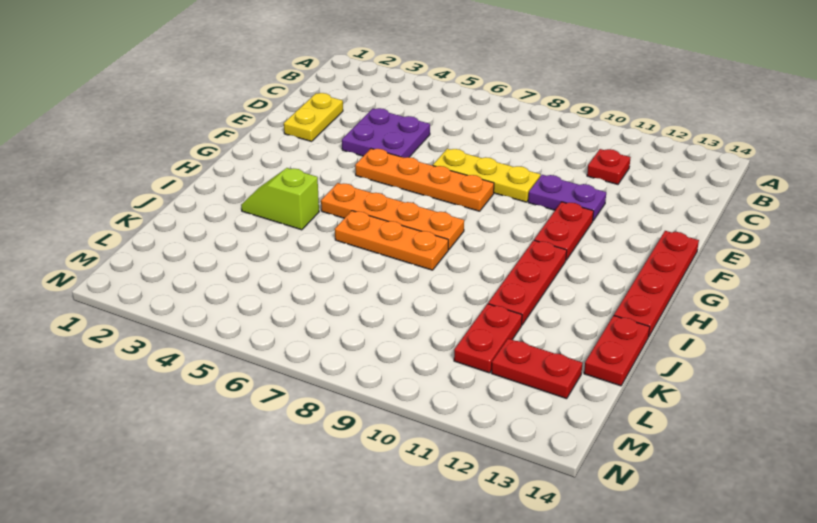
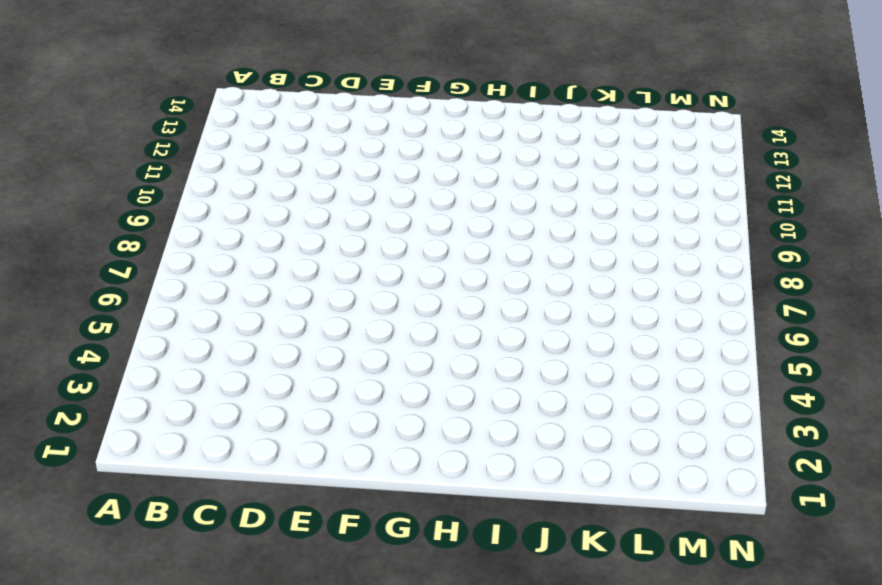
none -> red 1x1 plate [587,149,631,184]
none -> yellow 1x2 plate [284,93,343,141]
none -> purple 2x2 plate [342,108,430,158]

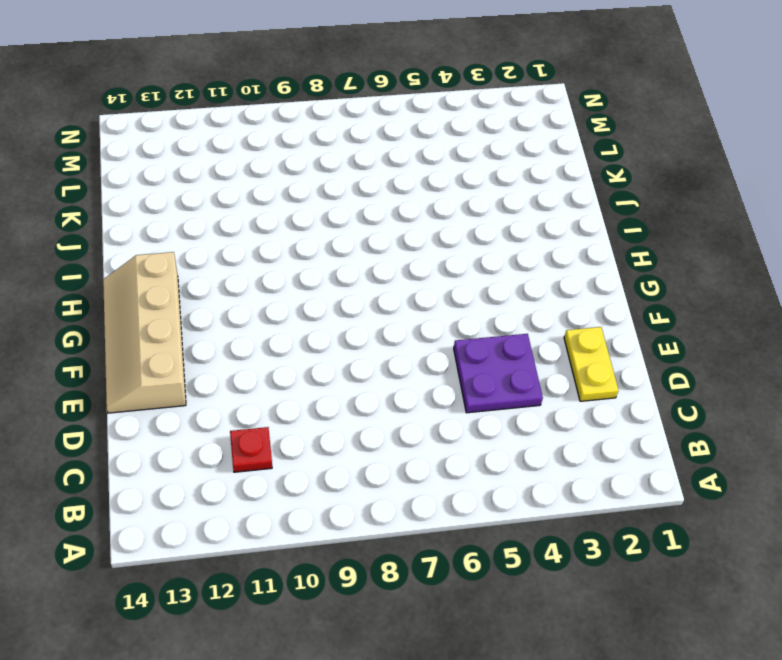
tan 2x4 slope [103,252,186,413] -> red 1x4 plate [614,231,699,337]
none -> yellow 1x3 plate [433,149,540,202]
none -> purple 1x2 plate [528,175,606,221]
none -> orange 1x4 plate [355,149,494,211]

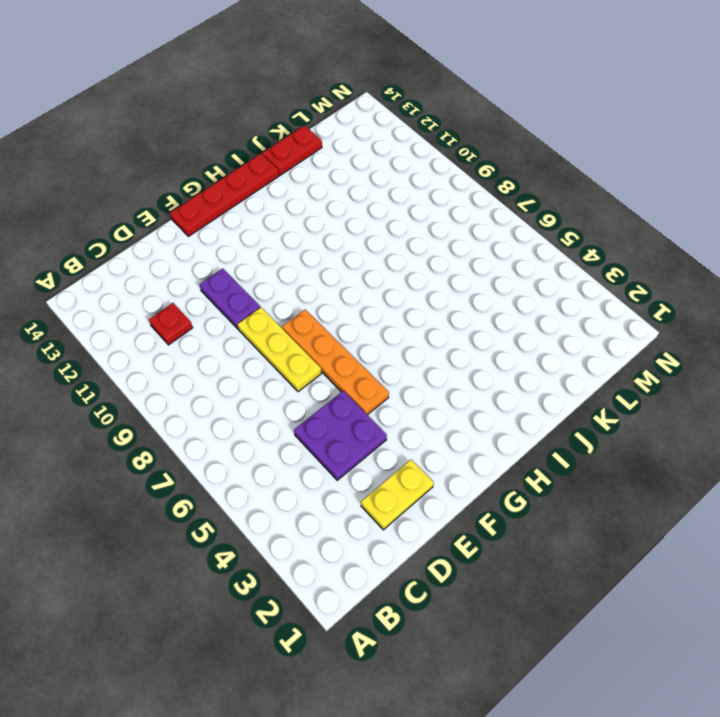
none -> red 1x2 plate [534,202,594,260]
none -> orange 1x4 plate [321,183,464,250]
none -> red 1x3 plate [488,240,567,325]

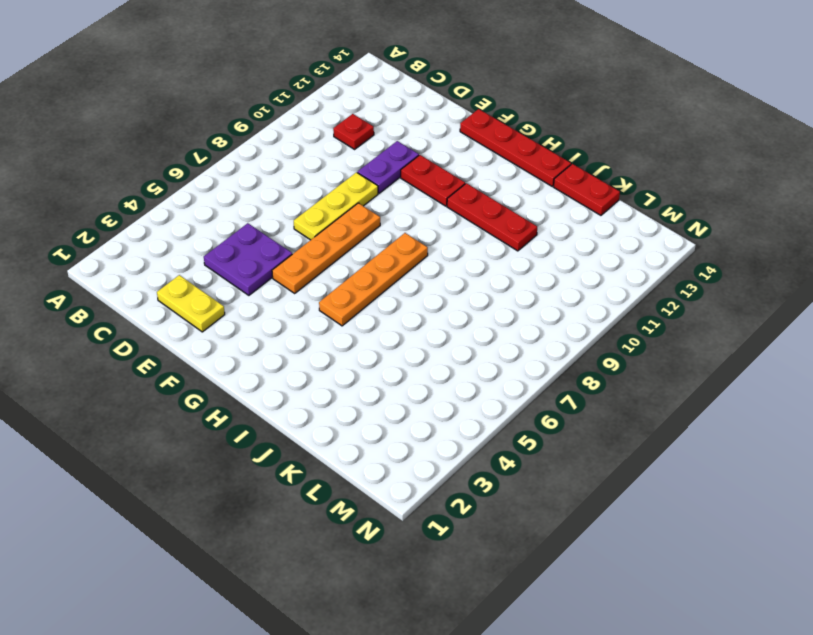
none -> lime 1x2 slope [241,168,319,230]
none -> orange 1x3 plate [335,211,448,270]
none -> red 1x2 plate [454,304,522,373]

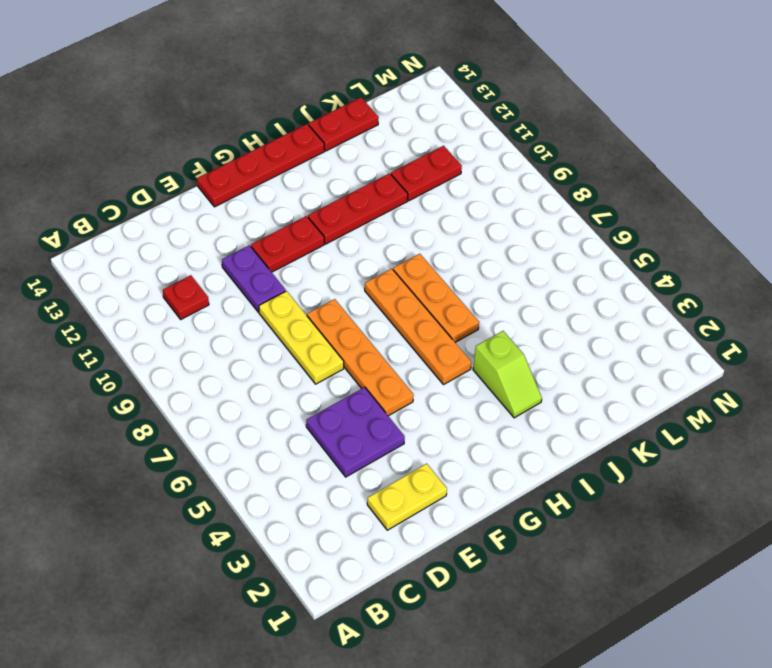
none -> red 1x2 plate [492,339,583,399]

